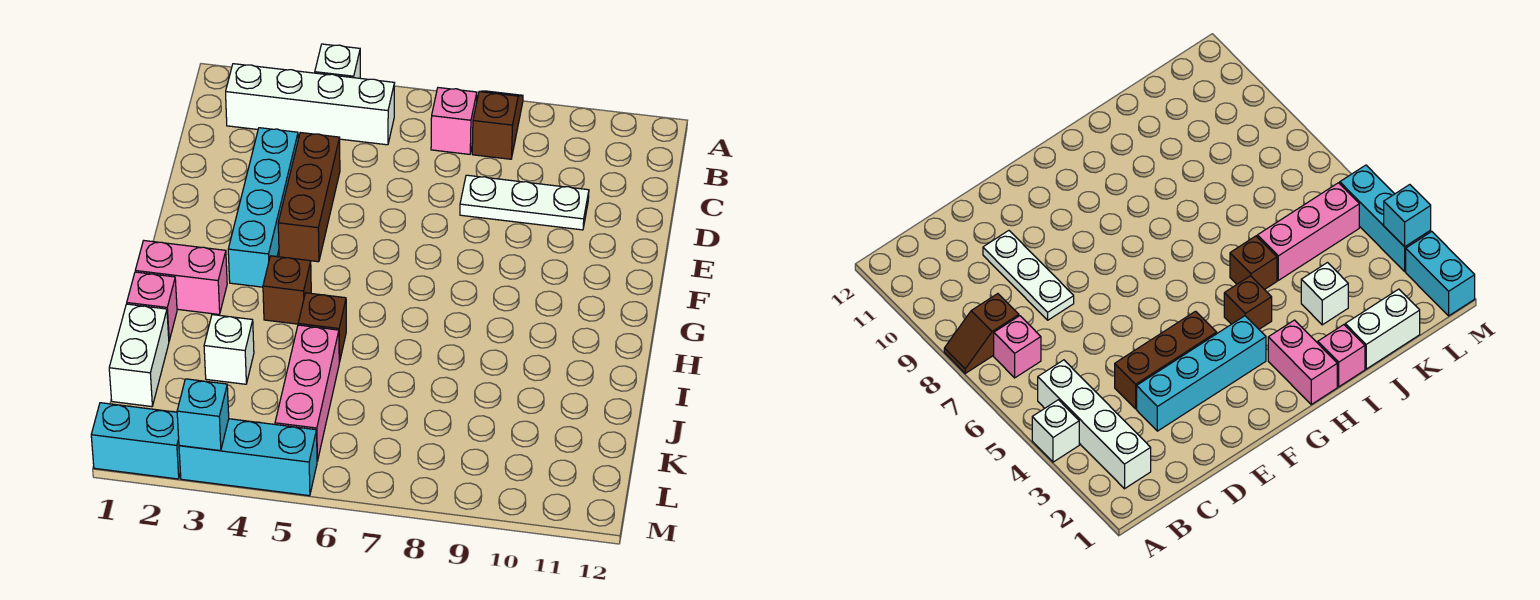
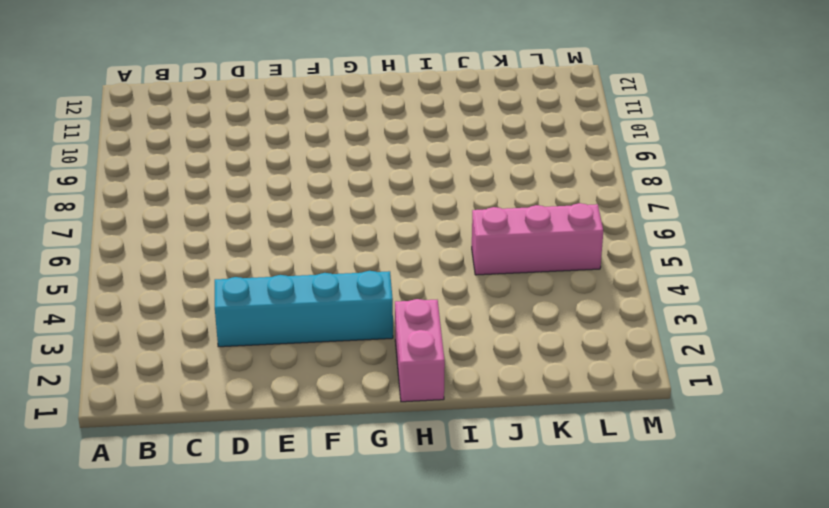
none -> white 1x1 brick [315,44,360,78]
none -> brown 1x2 slope [472,91,523,159]
none -> white 1x4 brick [226,64,394,145]

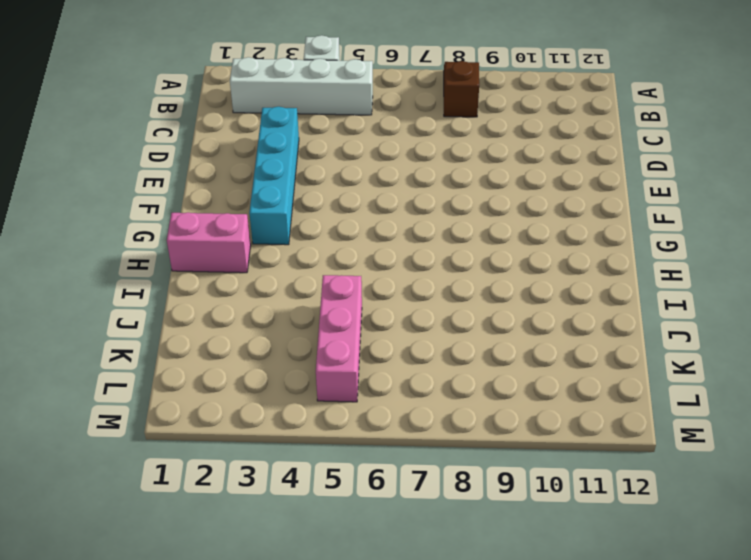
none -> pink 1x1 brick [431,88,477,154]
none -> brown 1x3 brick [278,133,340,262]
none -> white 1x3 plate [460,175,589,230]

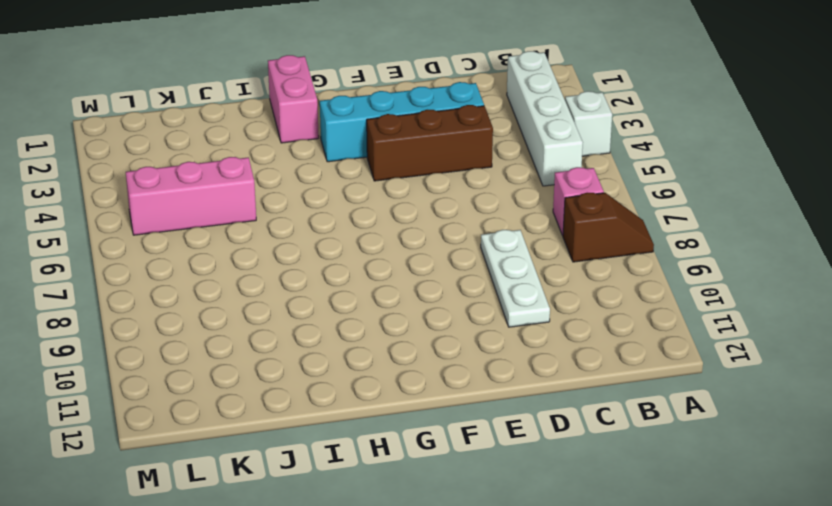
none -> brown 1x1 brick [263,256,311,324]
none -> pink 1x1 brick [127,272,177,340]
none -> brown 1x1 brick [298,293,346,362]

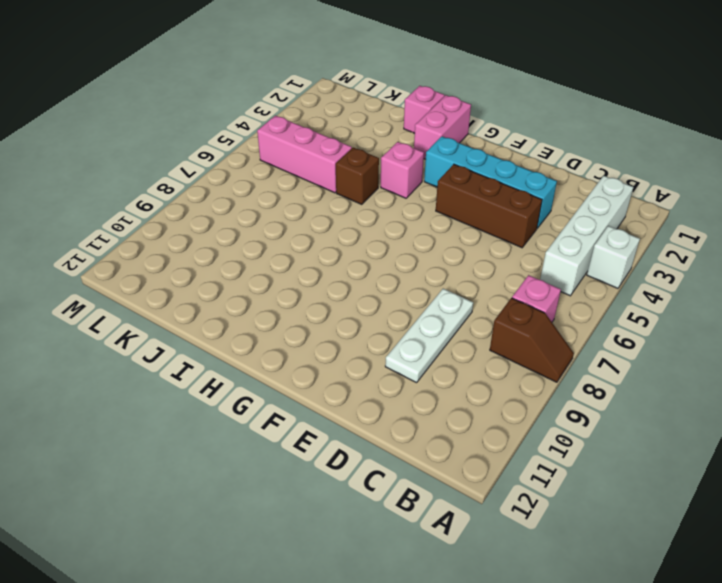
pink 1x1 brick [381,142,424,198] -> brown 1x1 brick [263,256,311,324]
none -> white 1x2 brick [109,304,169,407]
none -> white 1x1 brick [204,315,254,384]
none -> cyan 1x2 brick [91,403,180,479]

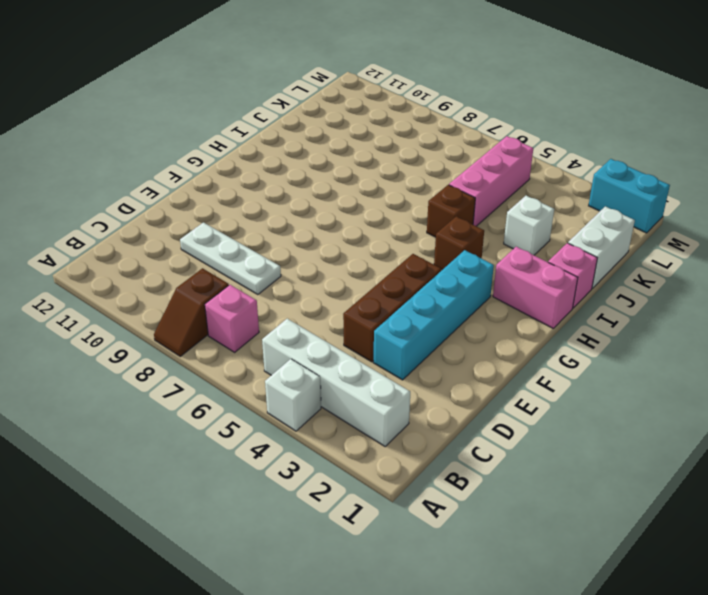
none -> cyan 1x3 brick [179,419,317,496]
none -> cyan 1x1 brick [177,379,229,451]

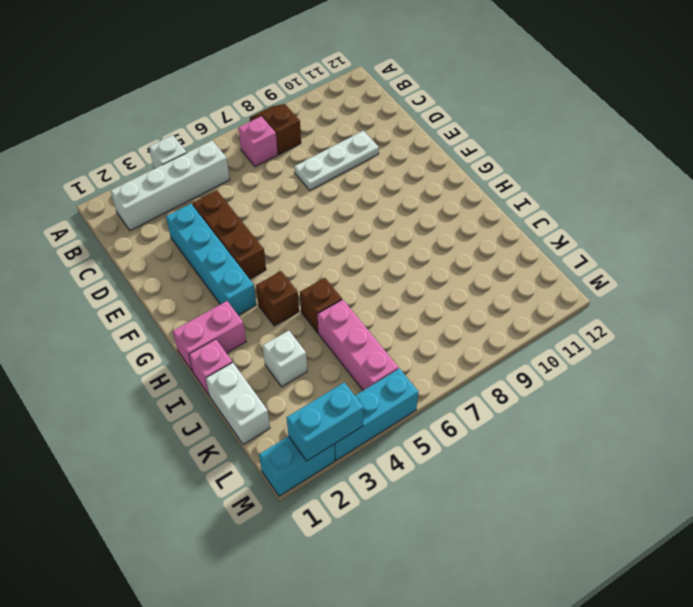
cyan 1x2 brick [287,383,364,461] -> cyan 1x1 brick [177,379,229,451]

